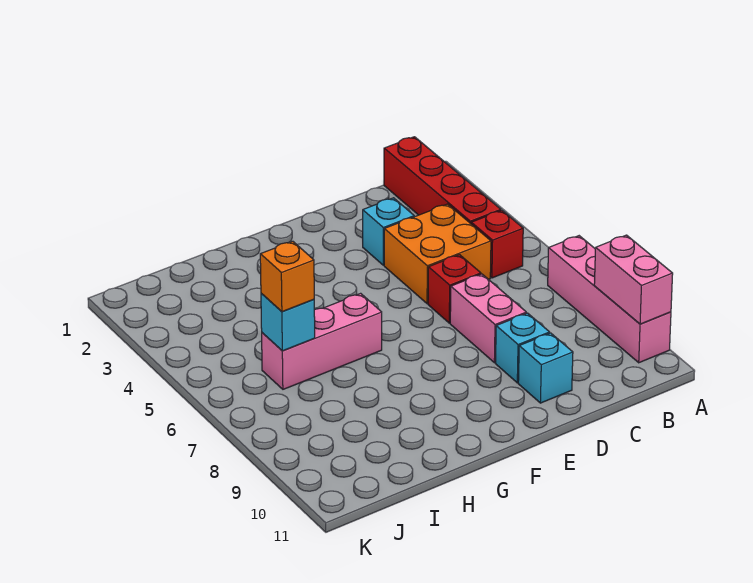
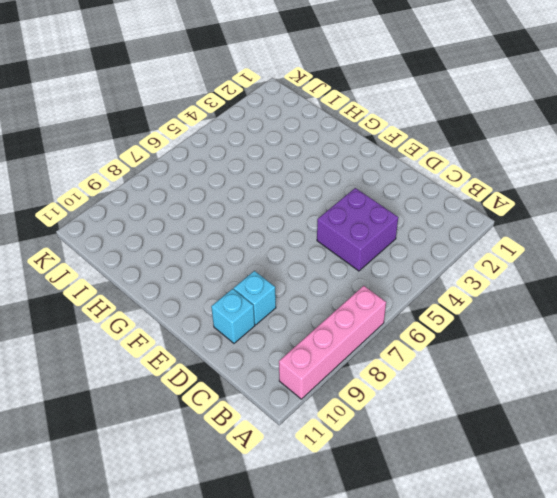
purple 2x2 brick [317,188,398,271] -> orange 2x2 brick [384,204,491,304]
none -> red 1x4 brick [384,137,501,223]
none -> red 1x1 brick [471,210,523,278]
none -> cyan 1x1 brick [363,198,414,265]

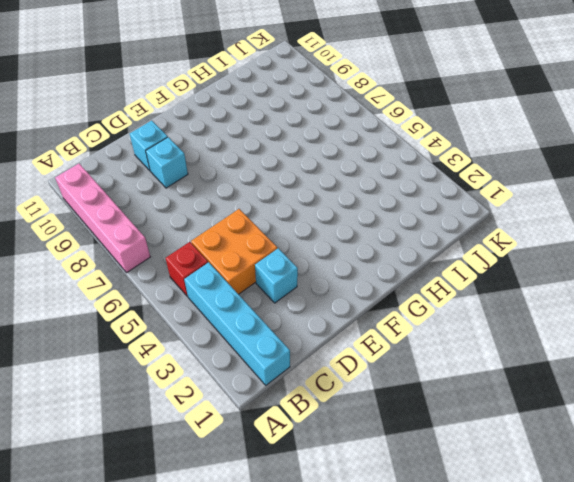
cyan 1x4 brick [184,262,290,385] -> red 1x4 brick [384,137,501,223]
none -> red 1x1 brick [428,255,481,323]
none -> pink 1x2 brick [450,274,526,363]
none -> pink 1x3 brick [262,293,382,389]

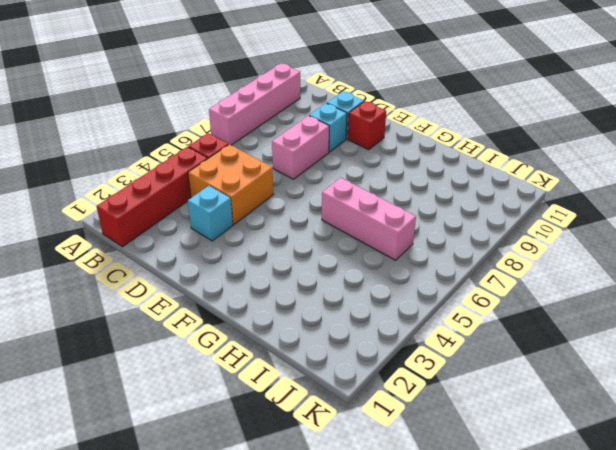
red 1x1 brick [348,101,386,150] -> red 1x1 brick moved to [428,255,481,323]
none -> pink 1x2 brick [594,235,673,324]
none -> cyan 1x1 brick [261,293,315,351]
none -> orange 1x1 brick [260,241,314,312]

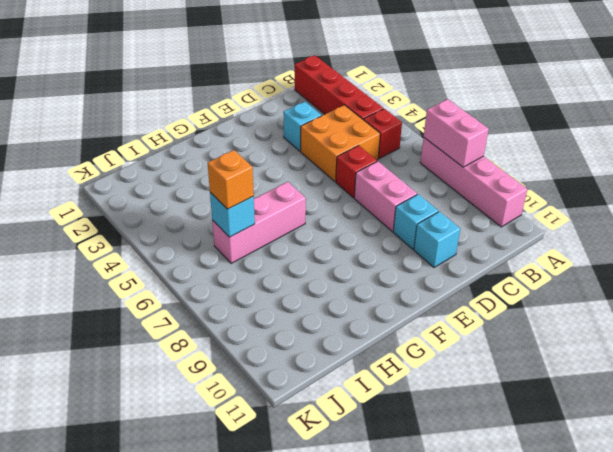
pink 1x2 brick [424,99,489,167] -> pink 1x2 brick moved to [594,235,673,324]

